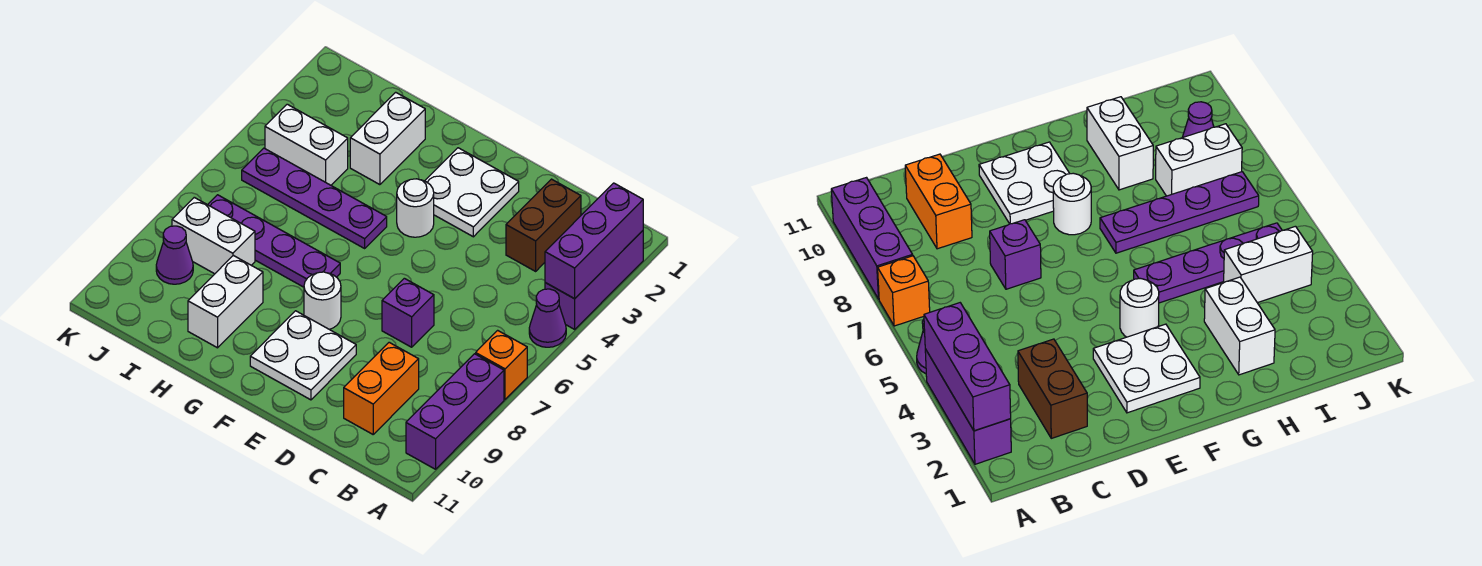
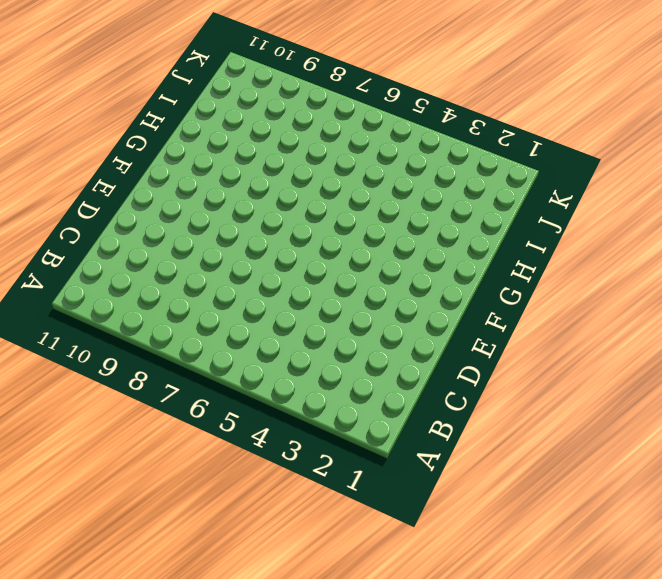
none -> purple 1x3 brick [545,231,643,329]
none -> purple 1x1 cone [529,289,566,347]
none -> orange 1x1 brick [476,330,527,399]

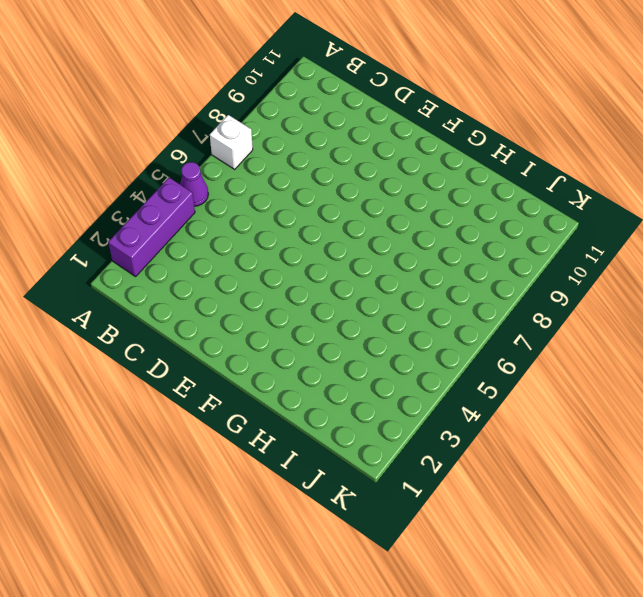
white 1x1 brick [210,115,253,169] -> orange 1x1 brick [476,330,527,399]
none -> purple 1x3 brick [406,354,504,469]
none -> brown 1x2 brick [506,179,581,271]
none -> orange 1x2 brick [344,342,419,434]

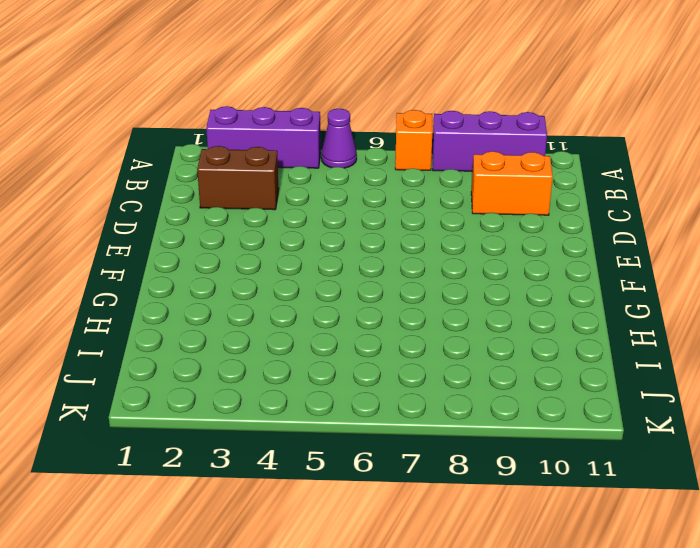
none -> purple 1x1 brick [382,278,434,347]
none -> white 2x2 plate [425,148,519,237]
none -> white 2x2 plate [250,311,356,400]

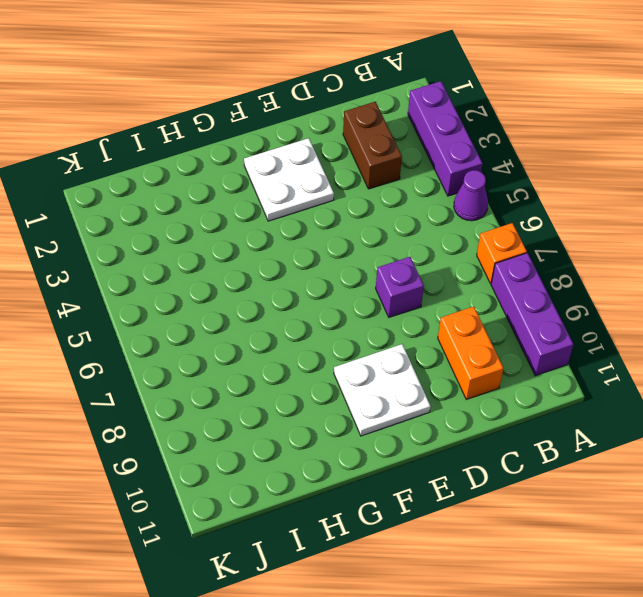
none -> white 1x1 round brick [397,179,434,237]
none -> white 1x1 round brick [304,272,341,329]
none -> purple 1x4 plate [242,148,387,248]

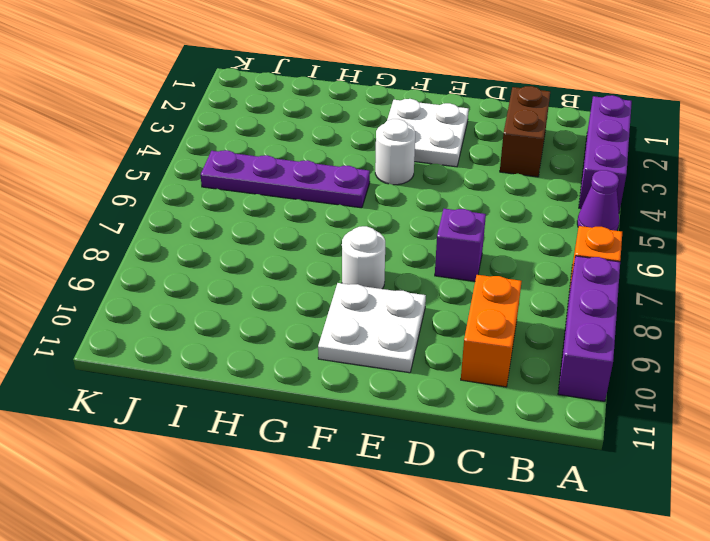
none -> purple 1x4 plate [208,195,340,287]
none -> white 1x2 brick [350,92,425,185]
none -> white 1x2 brick [188,255,263,348]

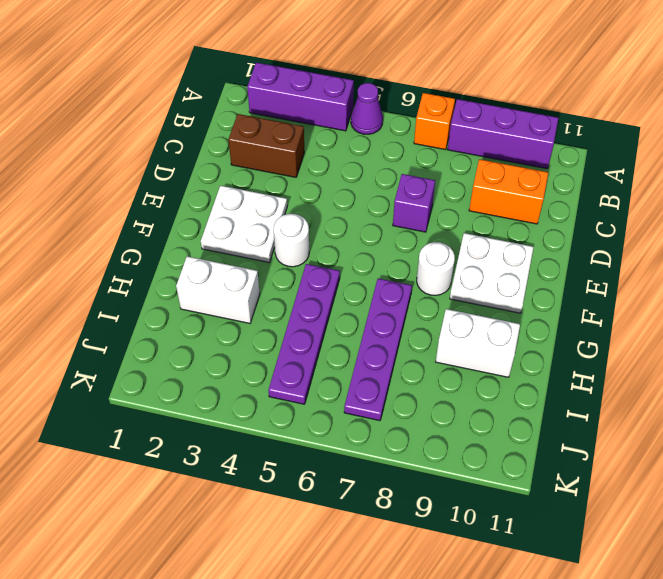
none -> white 1x2 brick [265,104,348,185]
none -> white 1x2 brick [172,197,255,274]
none -> purple 1x1 cone [156,226,193,284]

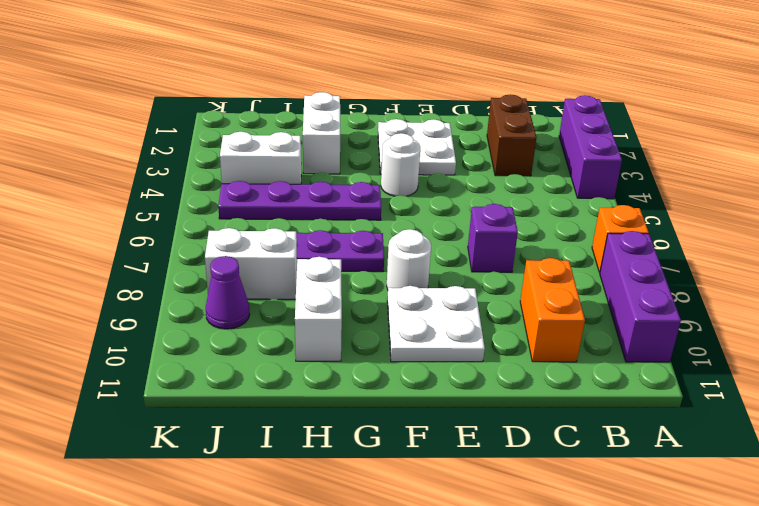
none -> purple 1x1 cone [529,289,566,347]
none -> purple 1x3 brick [545,183,643,299]

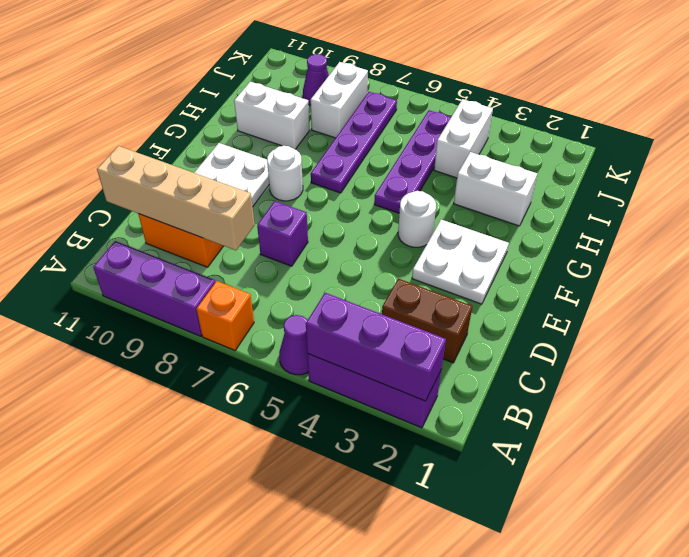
tan 1x4 brick [97,146,255,250] -> none

